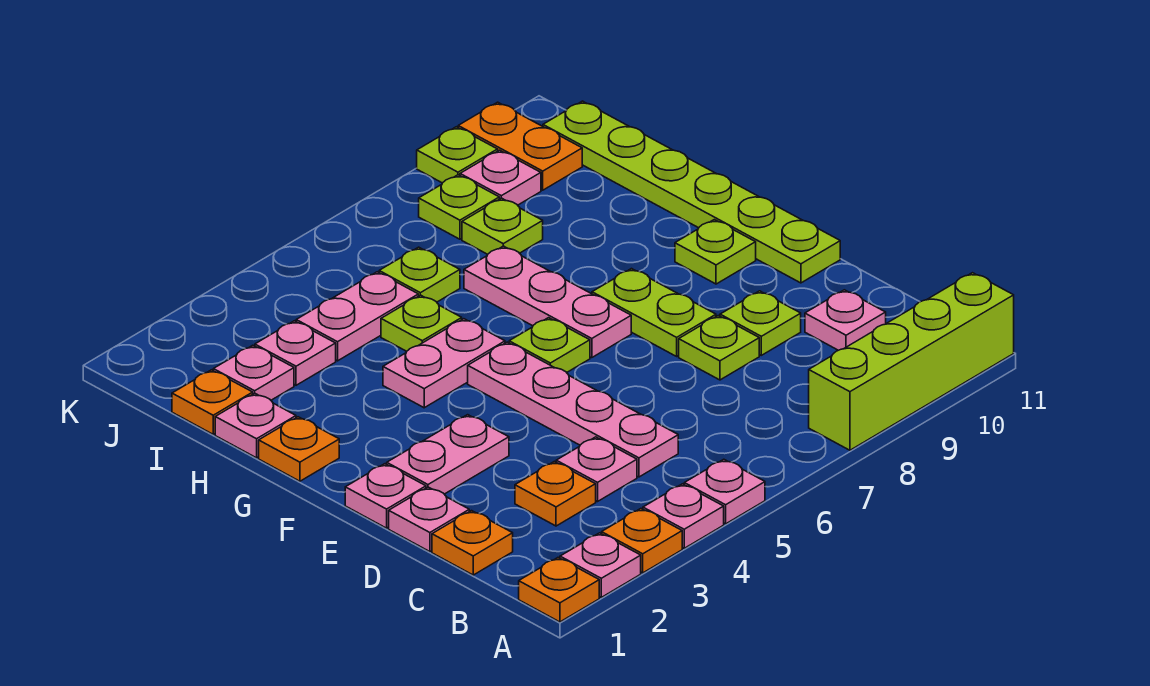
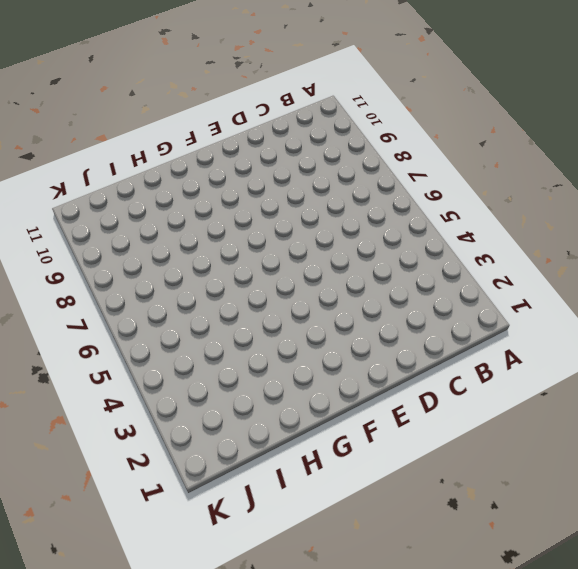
none -> orange 1x1 plate [519,558,599,622]
none -> pink 1x1 plate [560,533,641,597]
none -> orange 1x1 plate [602,509,682,573]
none -> pink 1x1 plate [643,484,724,548]

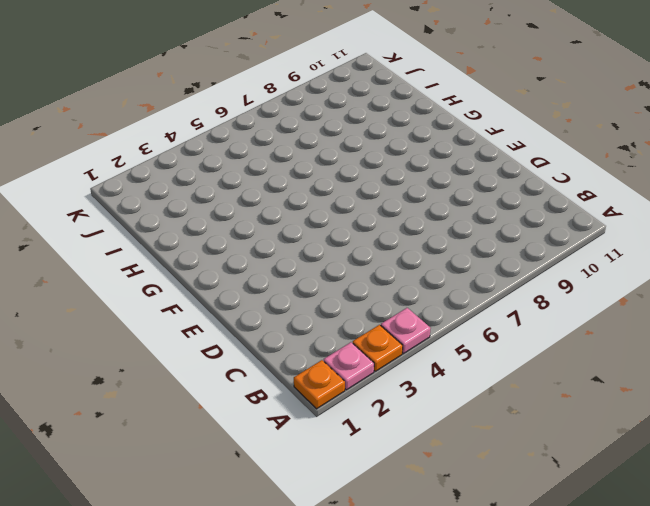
none -> pink 1x1 plate [684,459,765,524]
none -> lime 1x4 brick [809,273,1014,450]
none -> orange 1x1 plate [432,511,513,575]
none -> orange 1x1 plate [515,461,596,526]

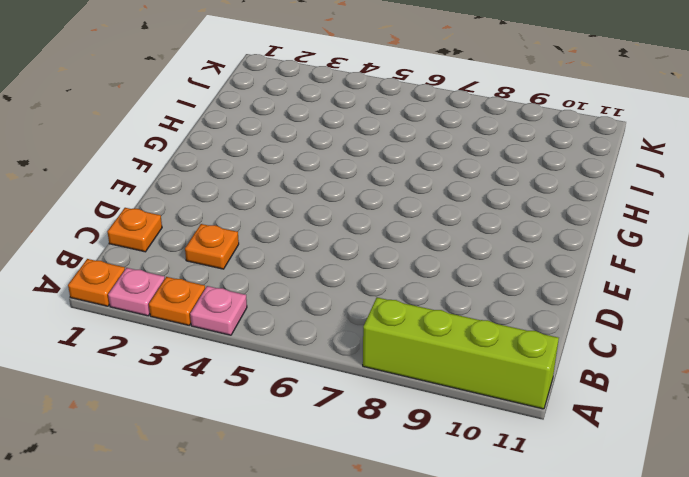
none -> pink 1x1 plate [684,459,765,524]
none -> pink 1x1 plate [556,437,637,502]
none -> pink 1x4 plate [468,342,678,477]
none -> pink 1x1 plate [805,290,886,350]

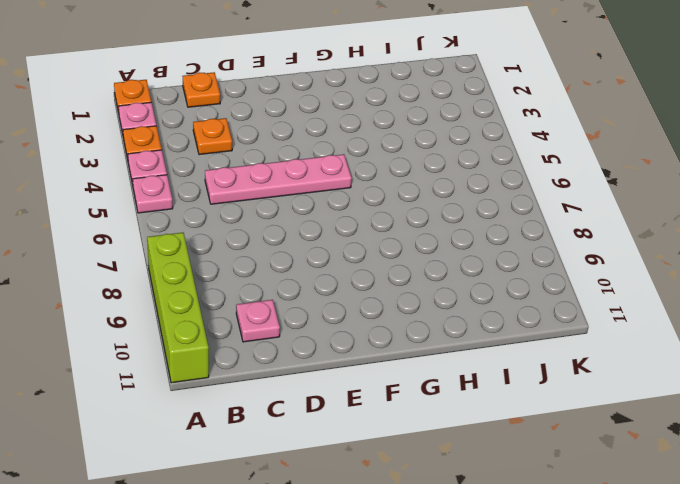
none -> pink 1x1 plate [556,437,637,502]
none -> pink 1x1 plate [389,487,469,552]
none -> lime 1x1 plate [679,316,759,380]
none -> lime 1x1 plate [720,291,801,355]

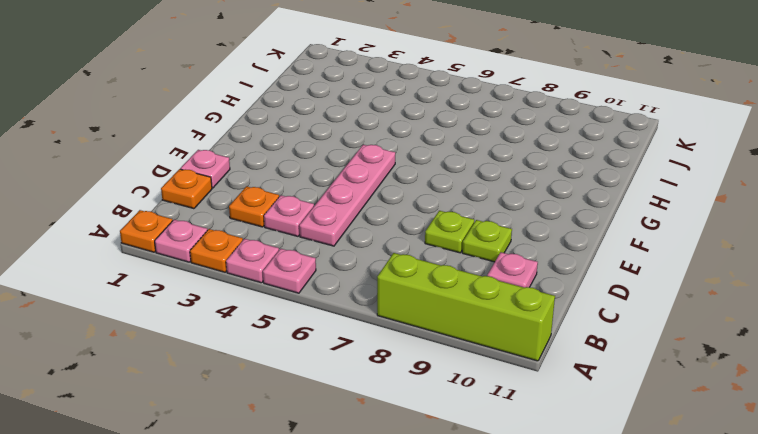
none -> pink 1x1 plate [345,464,426,528]
none -> pink 1x2 plate [387,415,509,494]
none -> lime 1x2 plate [592,269,716,356]
none -> lime 1x6 plate [543,101,840,283]

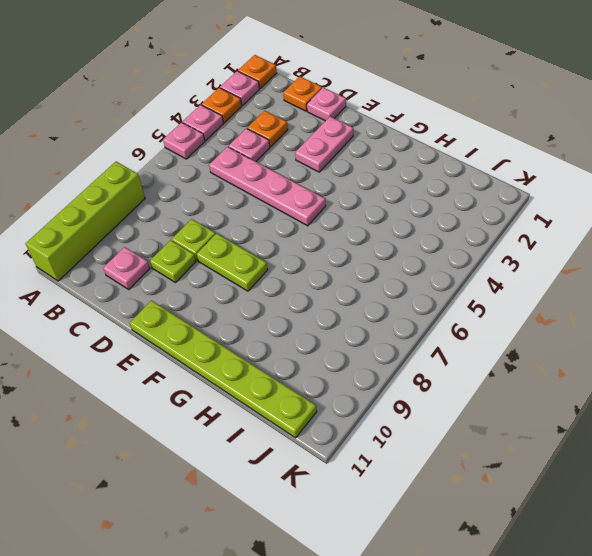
none -> pink 1x1 plate [345,464,426,528]
none -> lime 1x1 plate [509,318,590,372]
none -> pink 1x3 plate [464,246,631,358]
none -> lime 1x1 plate [675,220,756,284]

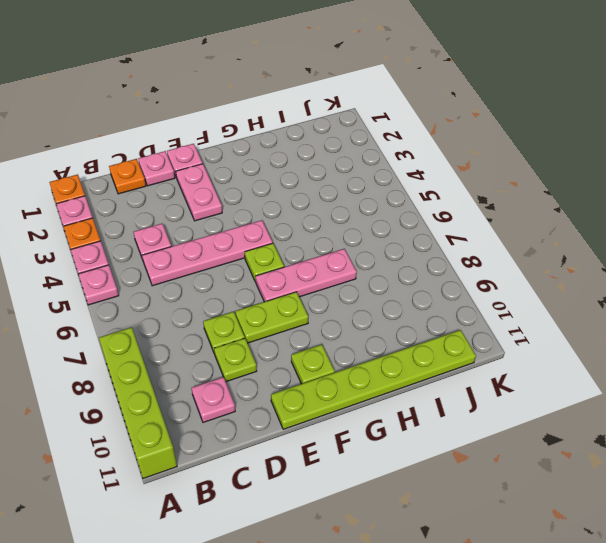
none -> orange 1x1 plate [515,461,596,526]
none -> orange 1x1 plate [259,417,339,481]
none -> pink 1x2 plate [383,319,505,408]
none -> pink 1x1 plate [215,393,296,458]

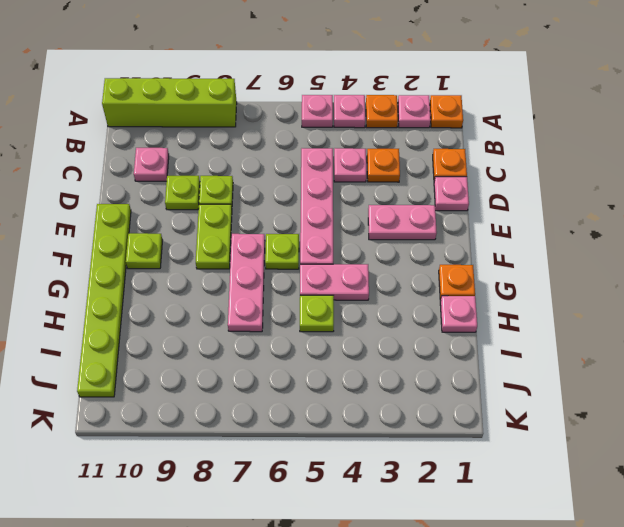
none -> pink 1x1 plate [345,464,426,528]
none -> orange 1x1 plate [172,370,253,434]
none -> pink 1x1 plate [213,345,294,400]
none -> pink 1x1 plate [255,321,336,385]

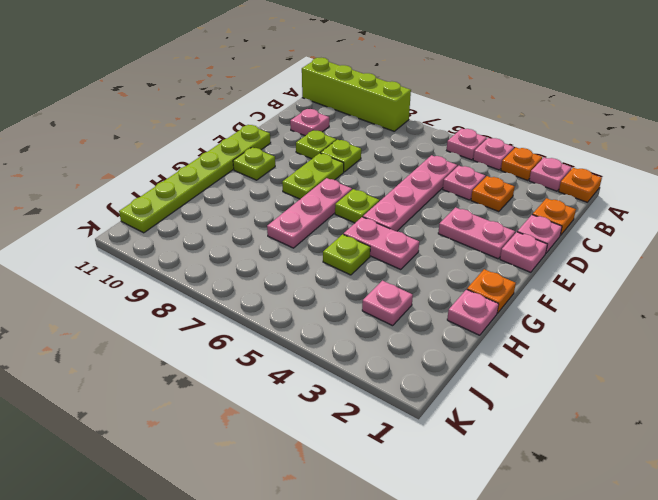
none -> orange 1x1 plate [172,370,253,434]
none -> pink 1x1 plate [213,345,294,400]
none -> pink 1x2 plate [296,272,418,361]
none -> lime 1x1 plate [379,247,460,302]

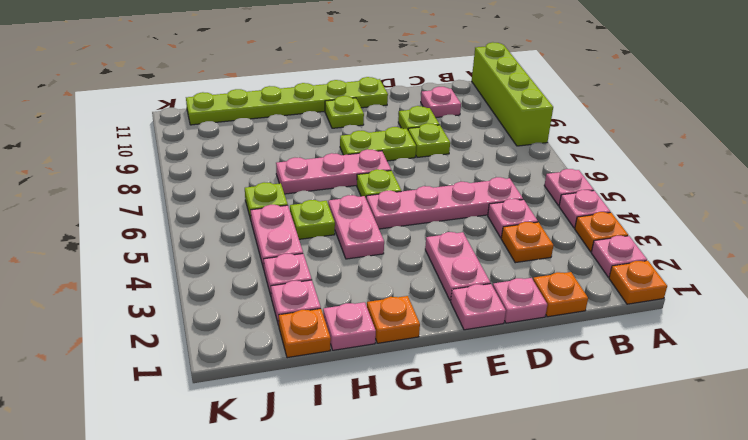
none -> lime 1x1 plate [462,198,543,254]
none -> lime 1x1 plate [419,175,499,239]
none -> pink 1x1 plate [460,150,541,205]
none -> orange 1x2 plate [458,102,582,190]

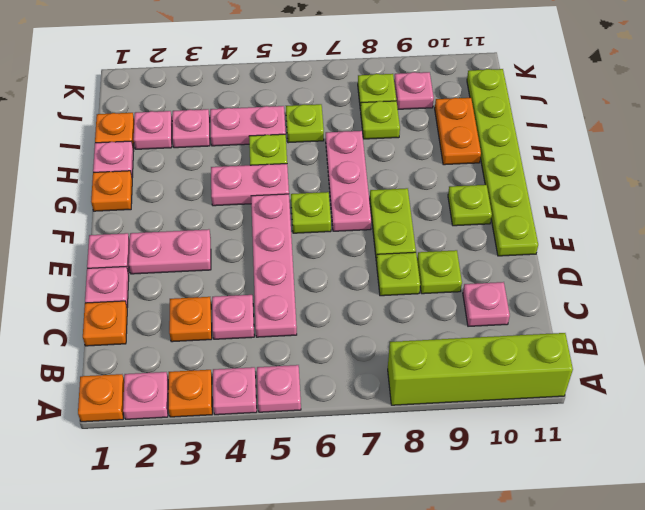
orange 1x2 plate [435,98,481,165] -> orange 1x2 plate moved to [458,102,582,190]
none -> lime 1x1 plate [417,127,498,183]

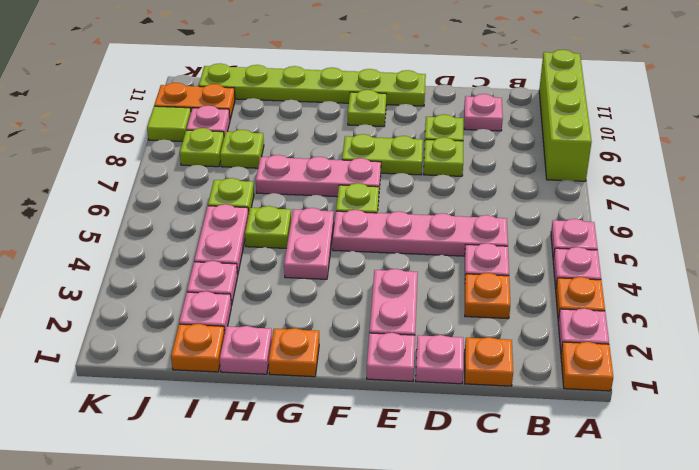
lime 1x1 tile [147,106,191,141] -> lime 1x1 plate [417,127,498,183]

